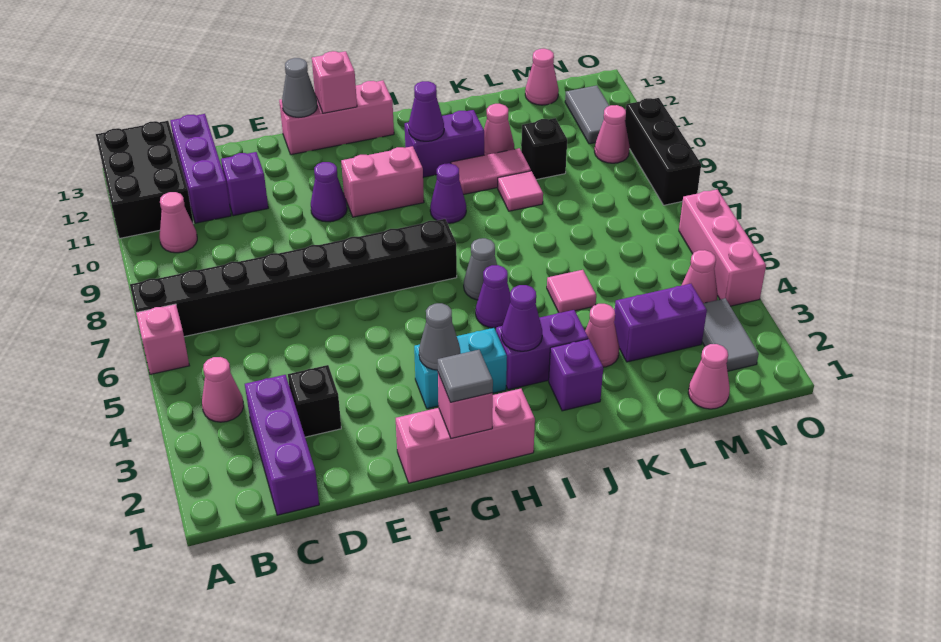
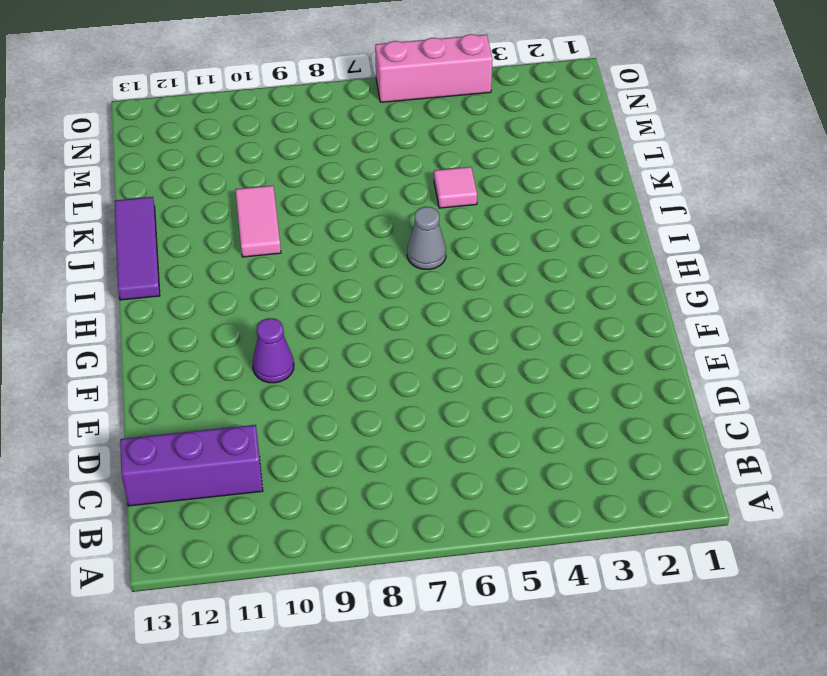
purple 1x3 tile [115,197,160,300] -> none
none -> pink 1x1 brick [136,304,189,374]
none -> black 1x8 brick [130,219,457,337]
none -> black 2x3 brick [96,121,193,239]
none -> pink 1x1 cone [202,357,244,422]

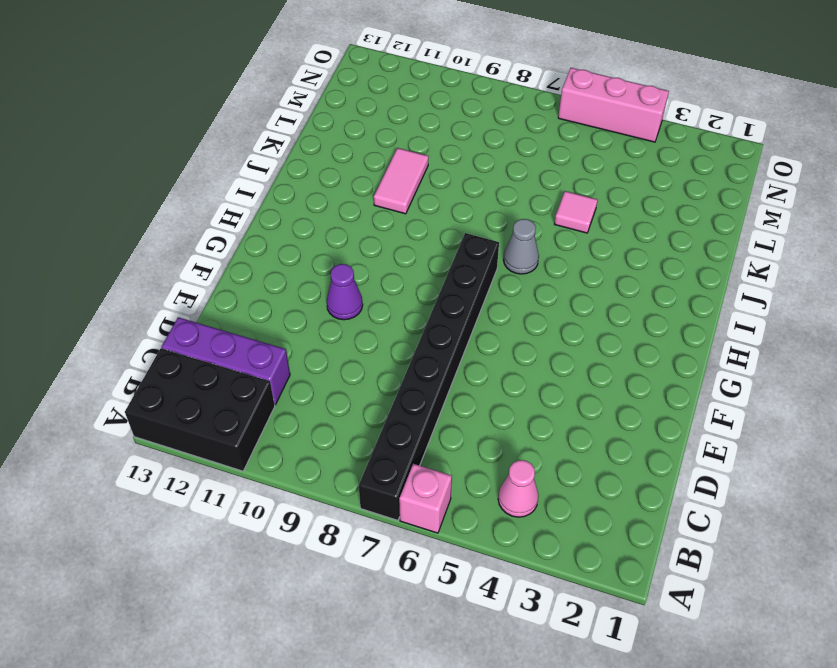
none -> pink 1x1 cone [160,192,197,253]
none -> purple 1x3 brick [245,375,319,515]
none -> black 1x1 brick [288,365,341,437]
none -> purple 1x1 brick [221,152,268,216]

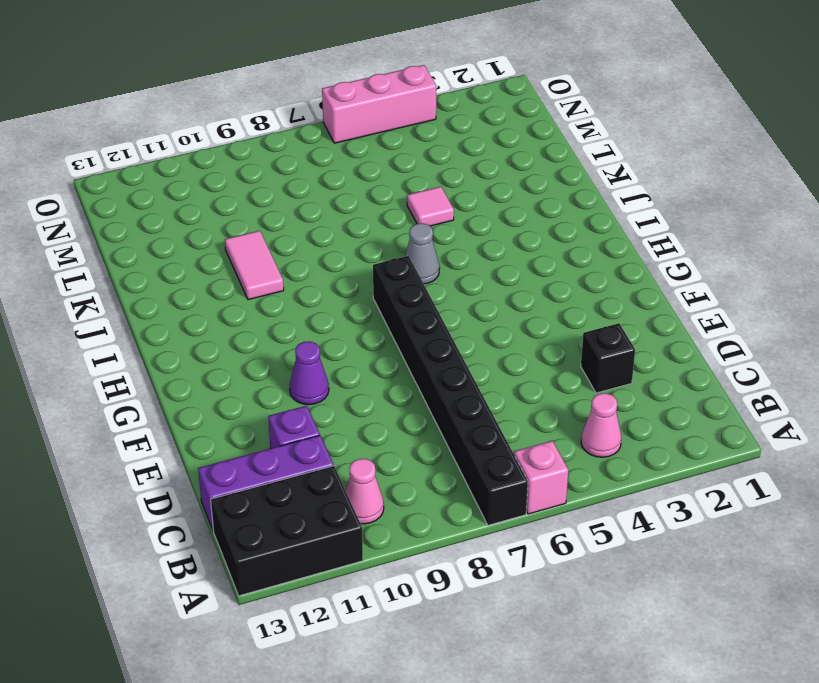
none -> purple 1x3 brick [245,375,319,515]
none -> pink 1x3 brick [396,389,535,483]
none -> pink 1x3 brick [279,81,394,155]
none -> cyan 1x2 brick [414,328,507,409]

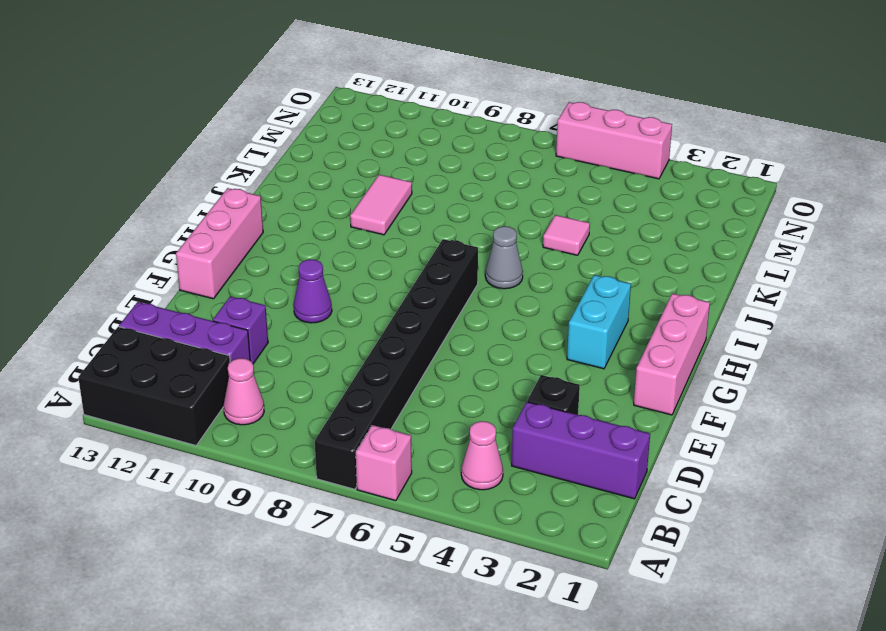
none -> pink 1x2 brick [341,146,424,217]
none -> purple 1x2 brick [496,310,588,390]
none -> purple 1x1 cone [476,265,510,328]
none -> purple 1x1 cone [430,163,466,223]

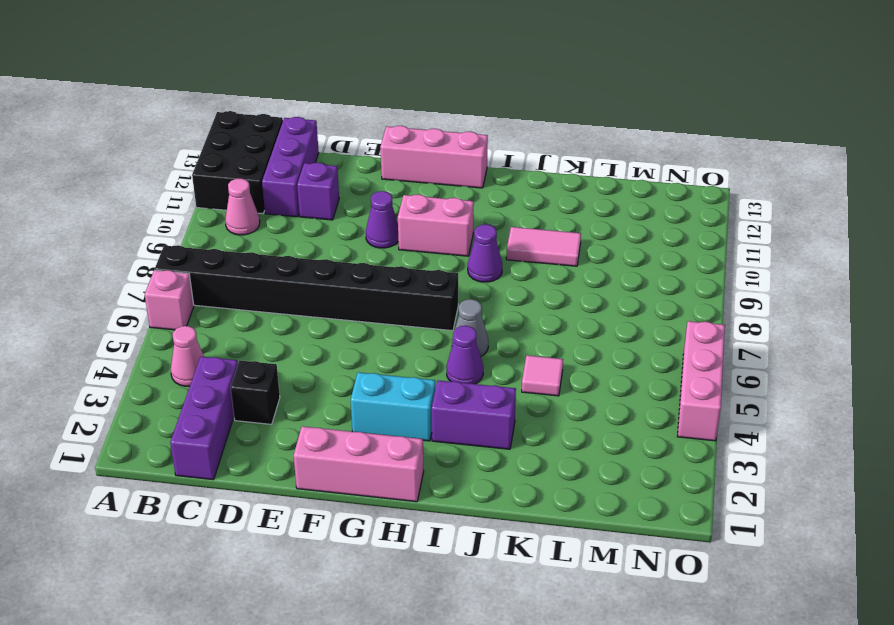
none -> purple 1x2 brick [405,110,484,177]
none -> purple 1x1 brick [549,339,603,411]
none -> pink 1x1 cone [585,304,619,367]
none -> pink 1x1 tile [498,171,543,211]

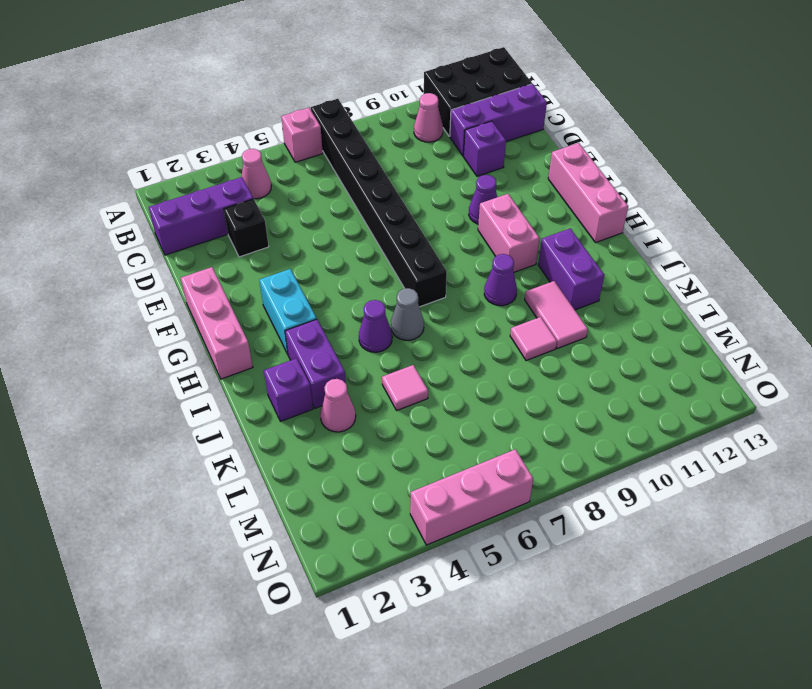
none -> pink 1x1 cone [484,104,514,155]
none -> purple 1x2 brick [614,284,707,362]
none -> black 1x1 brick [521,118,567,180]
none -> pink 1x1 cone [688,344,730,409]

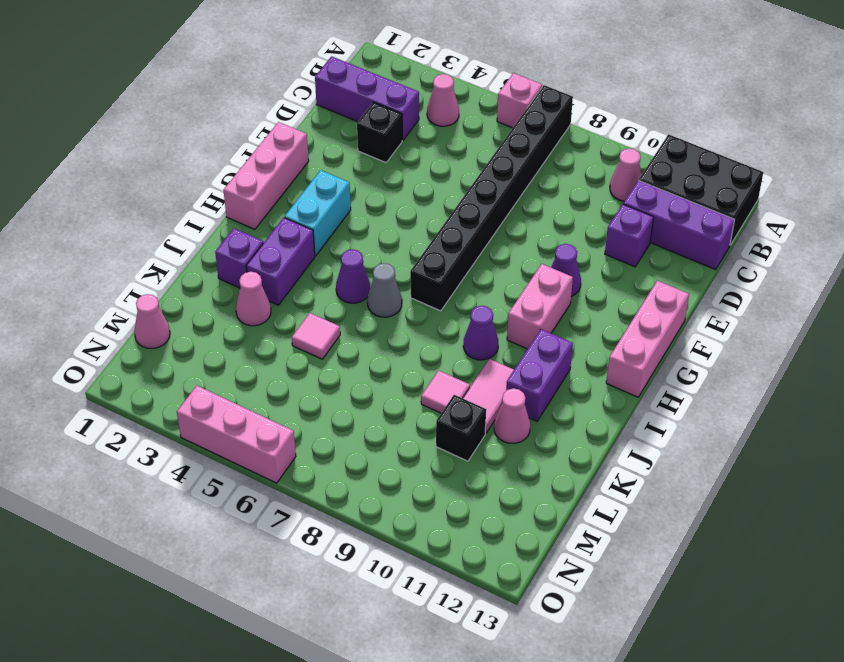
none -> purple 1x2 brick [614,284,707,362]
none -> pink 1x1 cone [525,49,559,105]
none -> grey 1x2 tile [702,298,759,371]
none -> pink 1x1 cone [681,250,718,303]

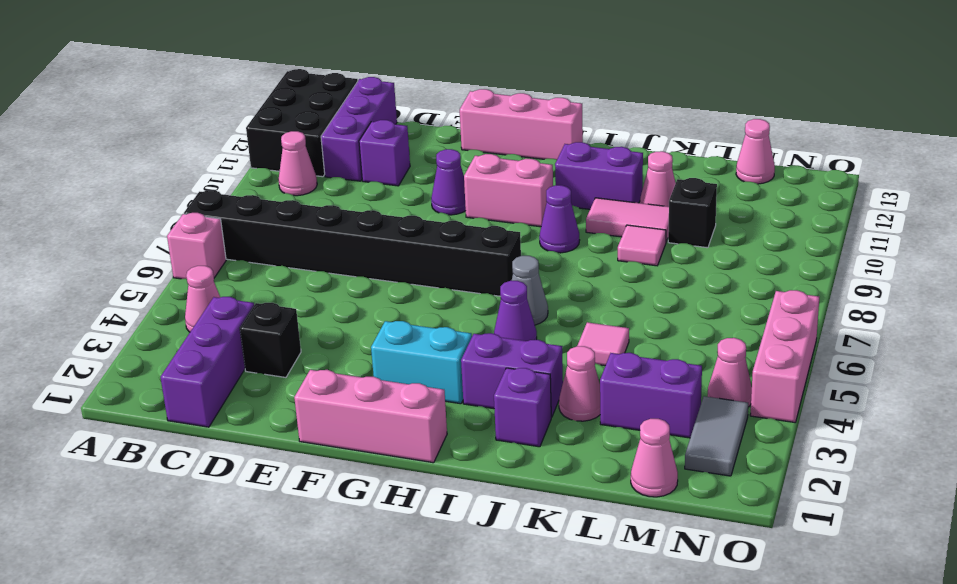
none -> pink 1x1 cone [595,105,630,163]
none -> grey 1x2 tile [565,85,609,144]
none -> black 1x3 brick [625,98,701,205]
none -> grey 1x1 cone [282,58,318,117]

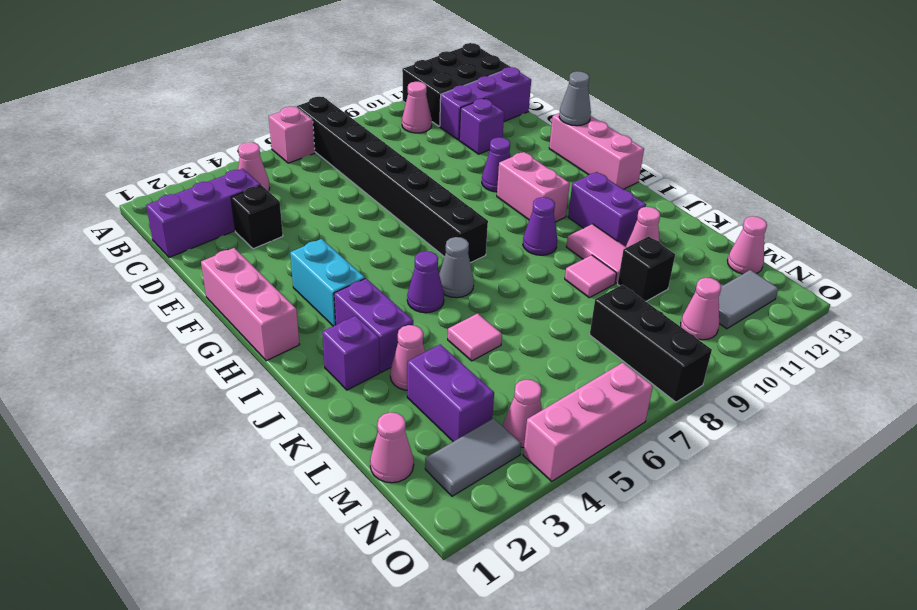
black 1x3 brick [590,285,712,402] -> black 1x3 brick turned to [625,98,701,205]
none -> pink 1x1 brick [438,373,493,439]
none -> grey 1x1 cone [419,303,460,370]
none -> pink 1x1 brick [312,51,357,113]
none -> purple 1x1 cone [501,285,542,351]

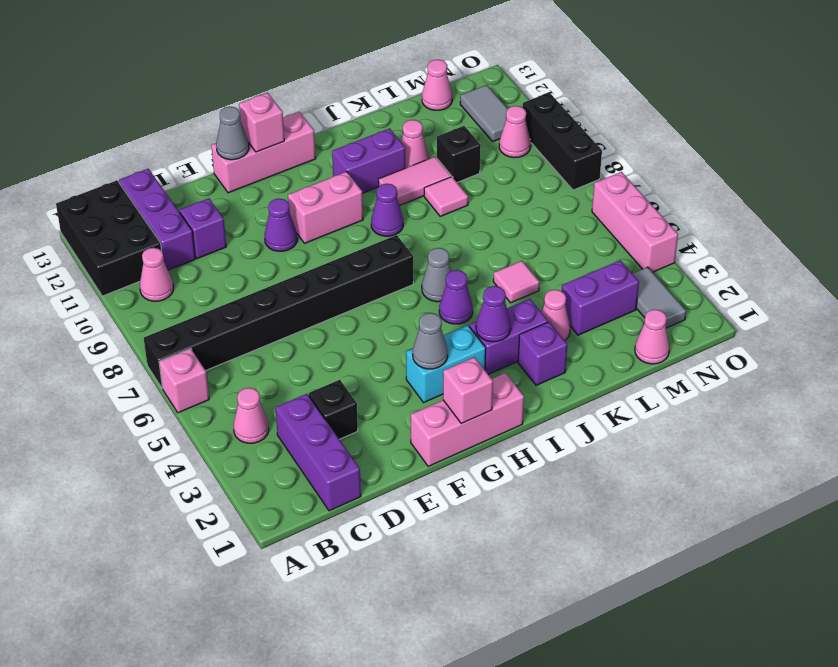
none -> pink 1x1 cone [681,250,718,303]
none -> purple 1x1 cone [408,81,444,141]
none -> grey 1x1 tile [438,350,493,402]

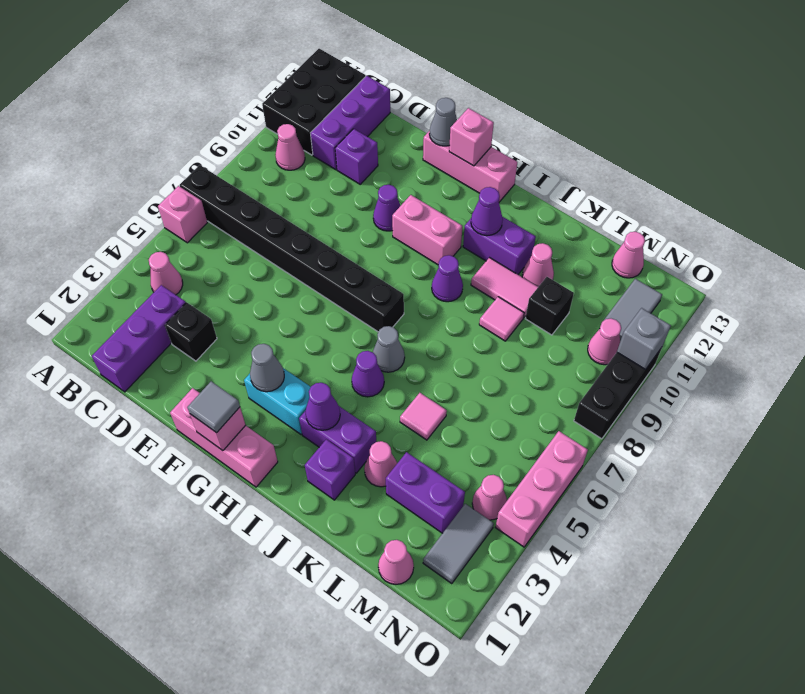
grey 1x1 brick [617,308,671,370] -> none

